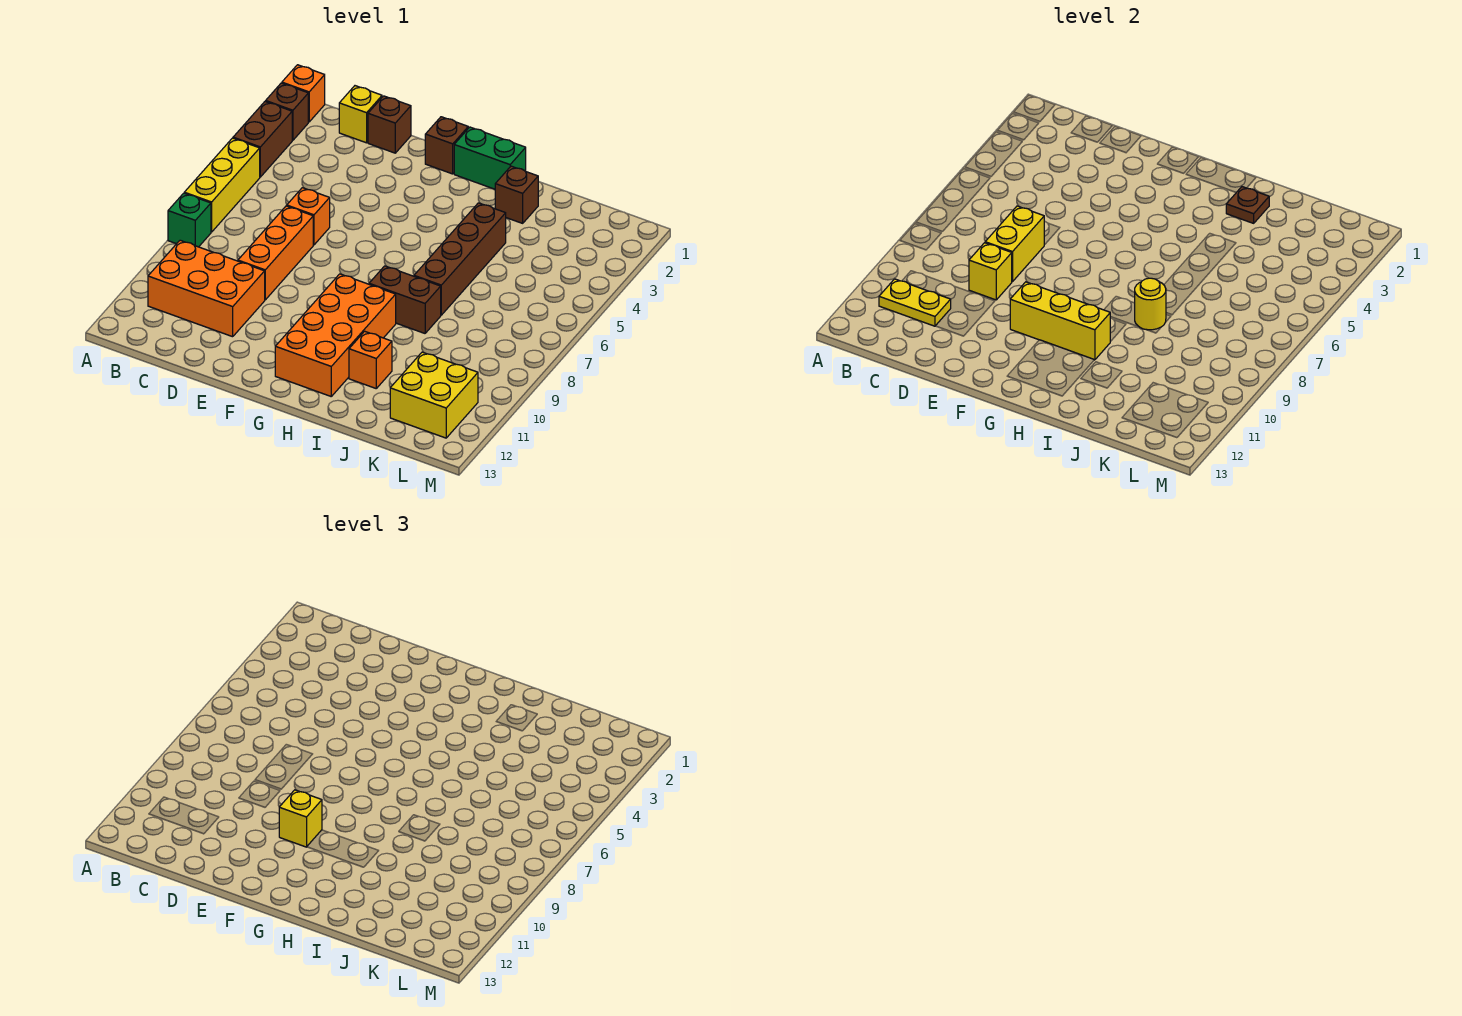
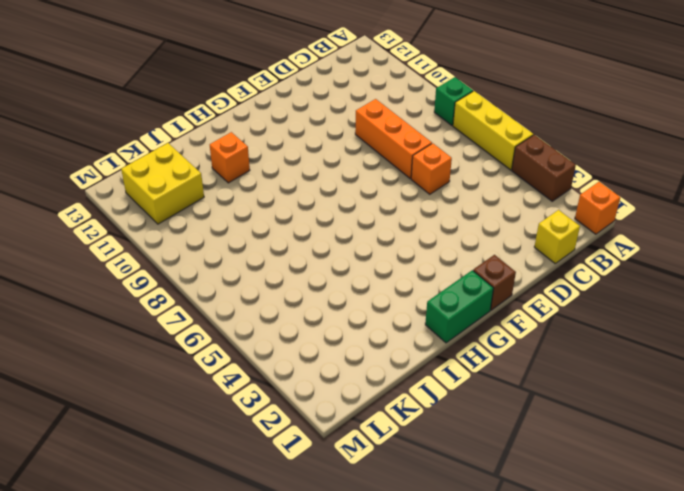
none -> brown 1x1 brick [266,83,308,140]
none -> orange 2x3 brick [148,240,265,337]
none -> brown 1x1 brick [368,96,411,153]

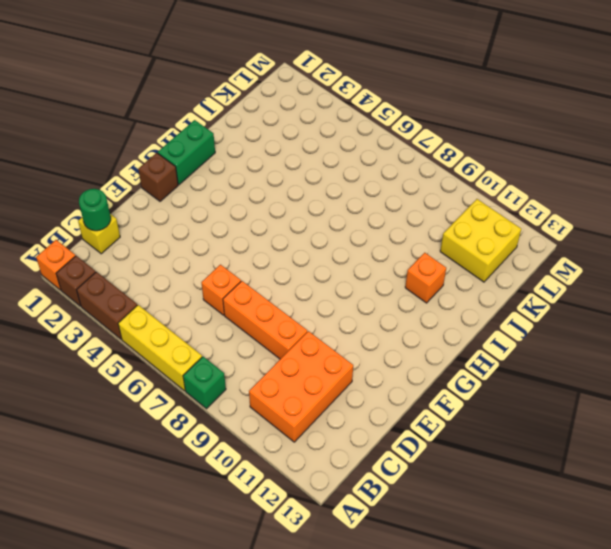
green 1x1 round brick [79,189,111,231] -> none
none -> brown 1x1 brick [368,96,411,153]
none -> orange 2x4 brick [275,274,396,396]
none -> brown 1x2 brick [369,266,441,333]

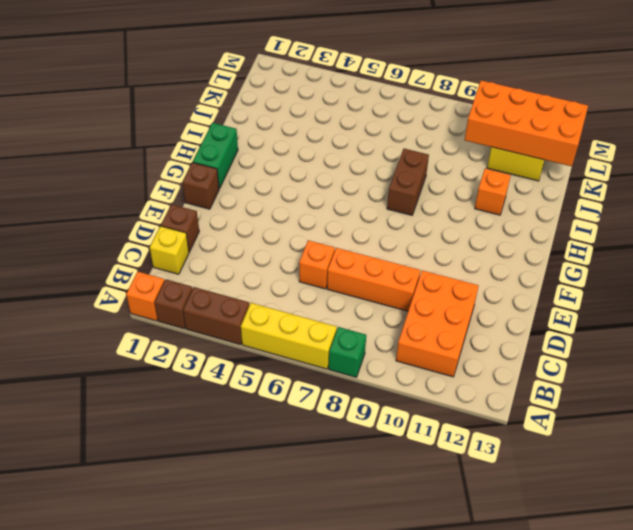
orange 2x4 brick [464,80,588,166] -> orange 2x4 brick moved to [275,274,396,396]
none -> brown 1x1 brick [495,166,538,223]
none -> brown 1x4 brick [414,203,506,315]
none -> yellow 1x2 plate [879,279,951,326]

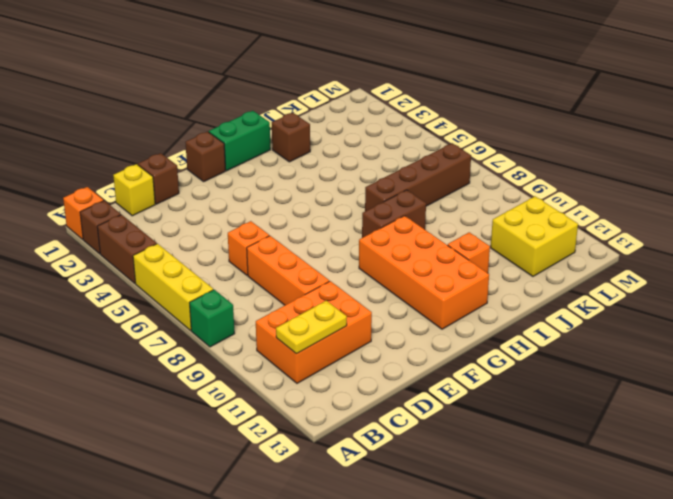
brown 1x4 brick [365,143,471,211] -> brown 1x4 brick turned to [414,203,506,315]
none -> yellow 1x2 brick [985,206,1044,282]
none -> yellow 1x1 brick [969,243,1012,300]
none -> yellow 1x3 brick [1010,282,1110,360]

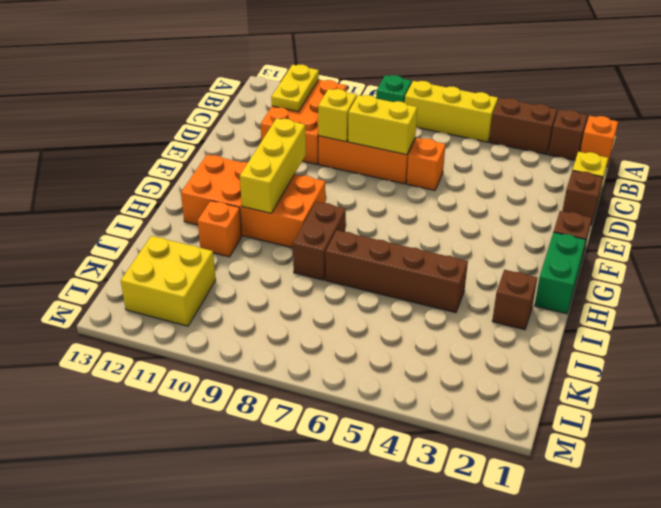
none -> brown 1x1 plate [1226,187,1269,223]
none -> yellow 1x1 round brick [1135,278,1166,330]
none -> yellow 1x1 brick [279,790,322,847]

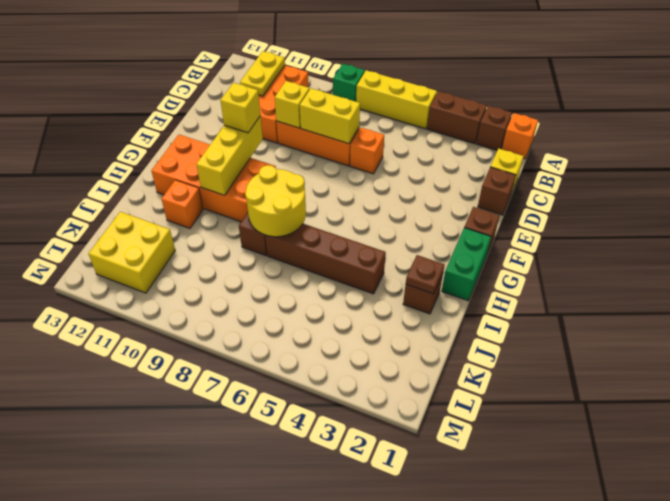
yellow 2x2 round brick [245,165,306,237] -> yellow 1x1 round brick [1135,278,1166,330]

